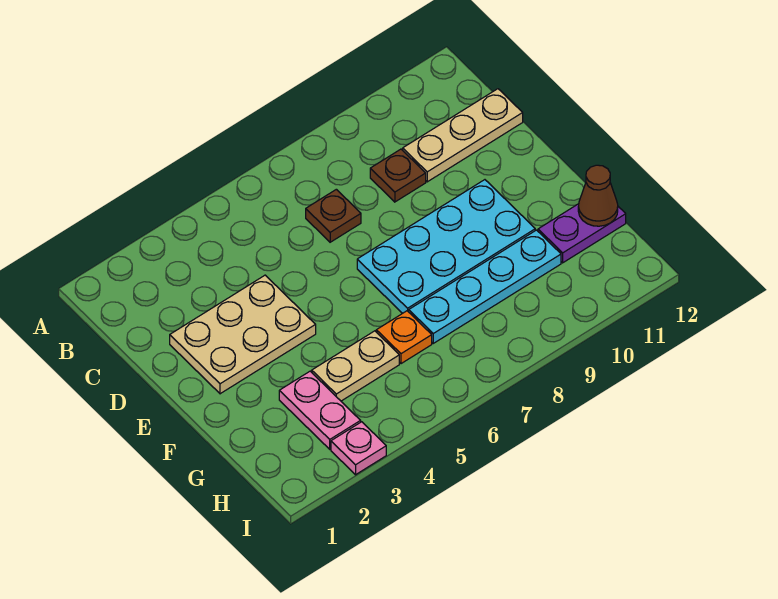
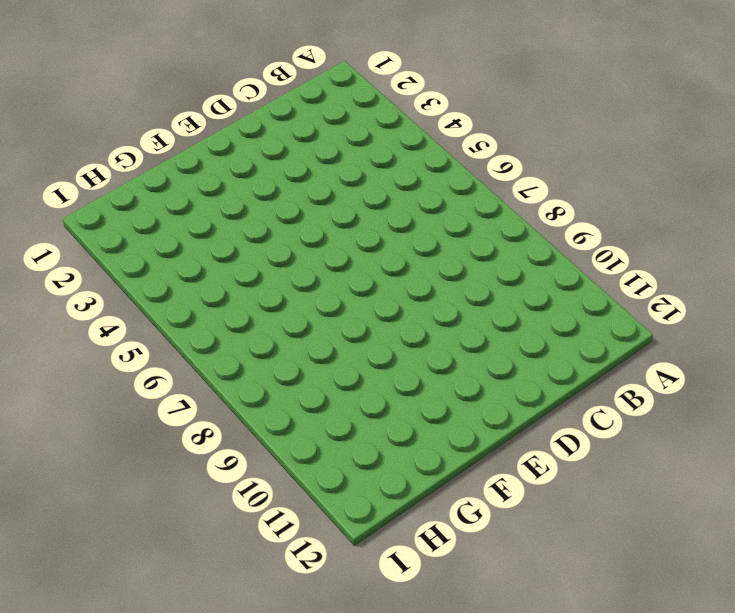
none -> brown 1x1 plate [306,189,361,242]
none -> brown 1x1 plate [370,149,426,202]
none -> tan 1x3 plate [403,89,523,182]

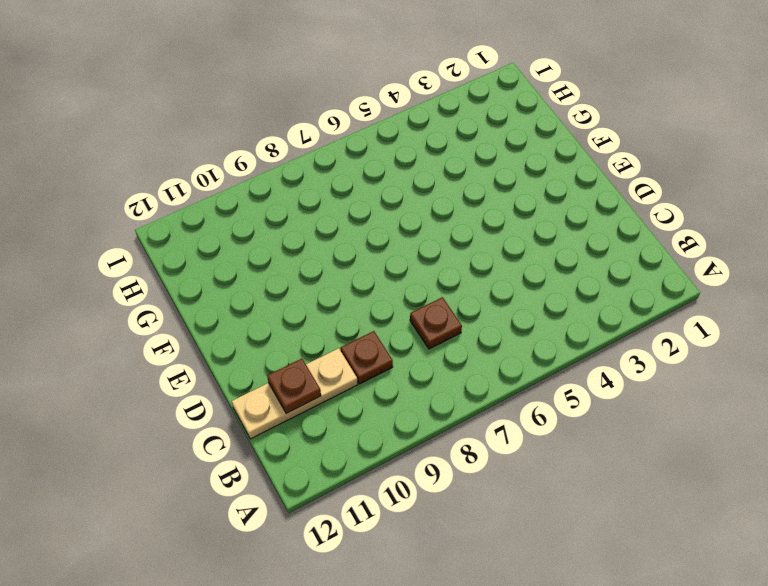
brown 1x1 plate [267,359,321,413] -> none
none -> tan 2x3 plate [170,275,316,394]
none -> cyan 2x4 plate [357,180,535,313]
none -> pink 1x2 plate [279,371,361,449]

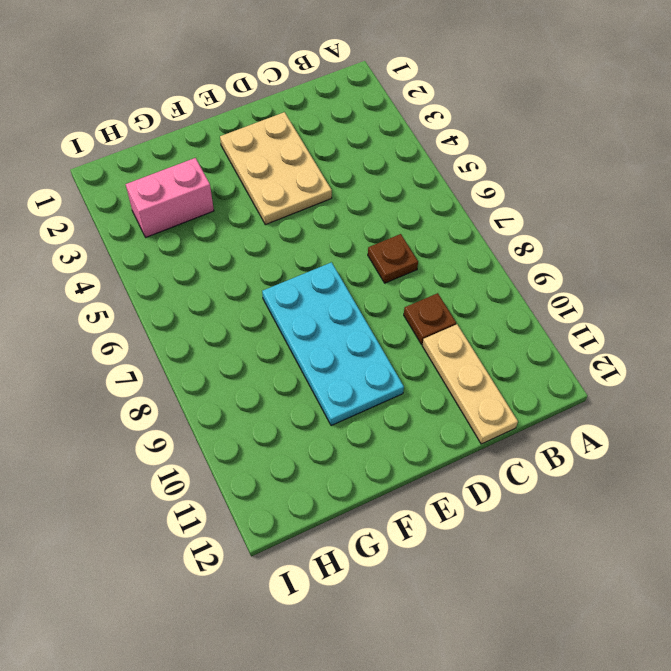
pink 1x2 brick [126,158,214,237] -> pink 1x2 plate [279,371,361,449]
none -> tan 1x2 plate [312,331,399,401]
none -> orange 1x1 plate [376,311,432,364]
none -> cyan 1x4 plate [409,230,561,343]

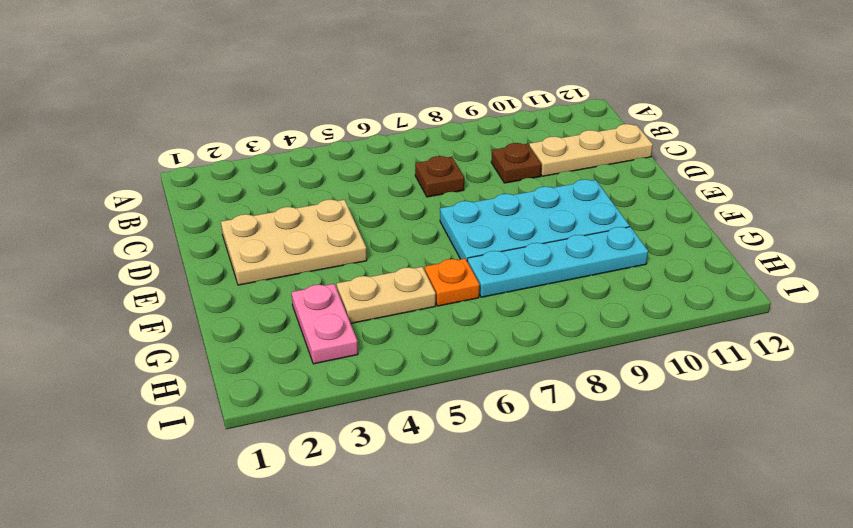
none -> purple 1x2 plate [538,204,626,263]
none -> pink 1x1 plate [331,422,386,475]
none -> brown 1x1 cone [578,165,618,226]

